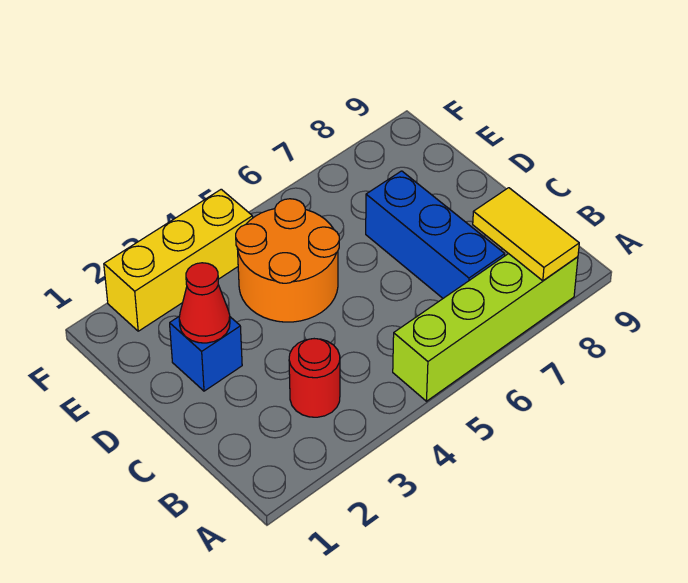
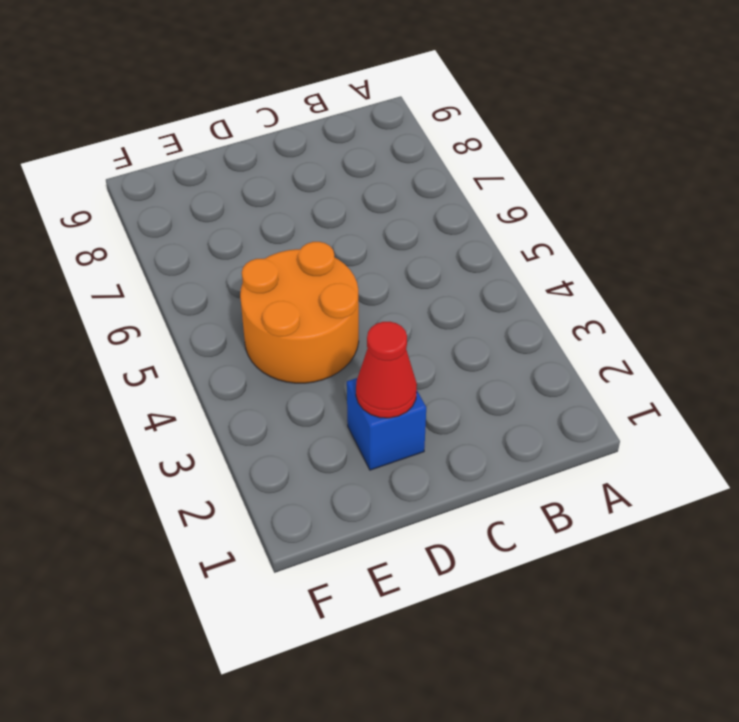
none -> lime 1x4 brick [393,254,578,401]
none -> red 1x1 round brick [289,339,340,417]

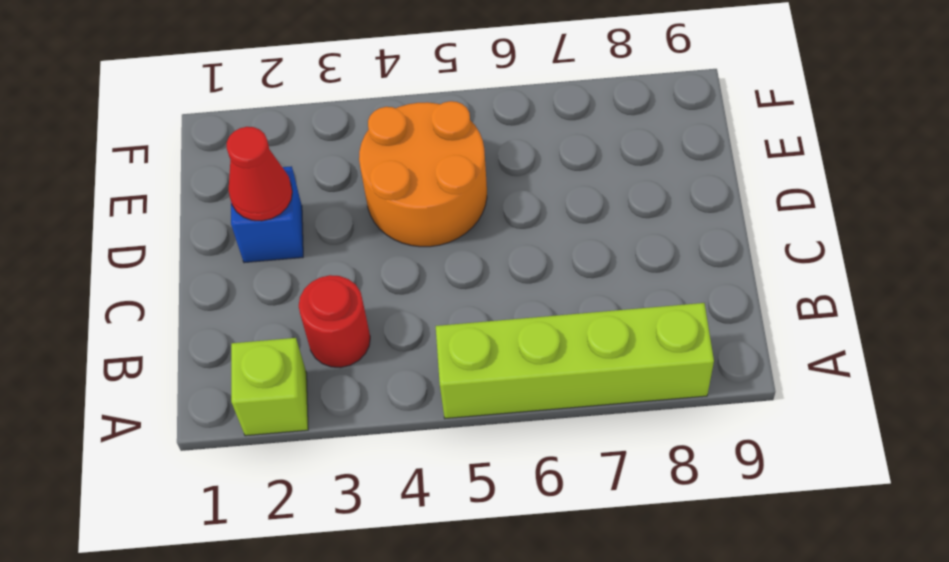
lime 1x1 brick [231,338,308,436] -> none
none -> blue 1x3 brick [366,171,505,298]
none -> yellow 1x3 brick [104,189,253,331]

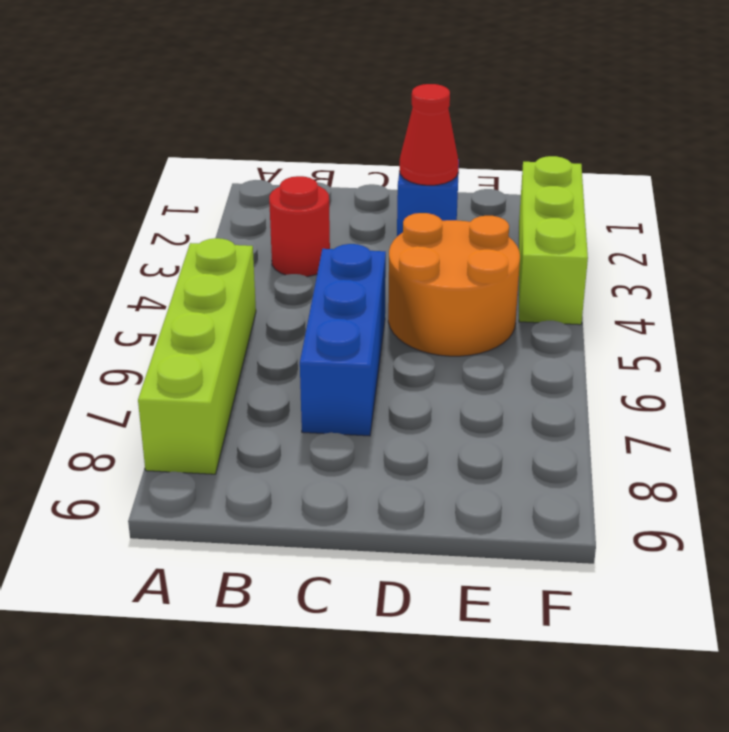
blue 1x3 brick [300,244,386,436] -> blue 1x3 brick turned to [366,171,505,298]
lime 1x3 brick [519,156,588,325] -> yellow 1x3 brick [104,189,253,331]
none -> yellow 1x2 tile [473,188,579,281]

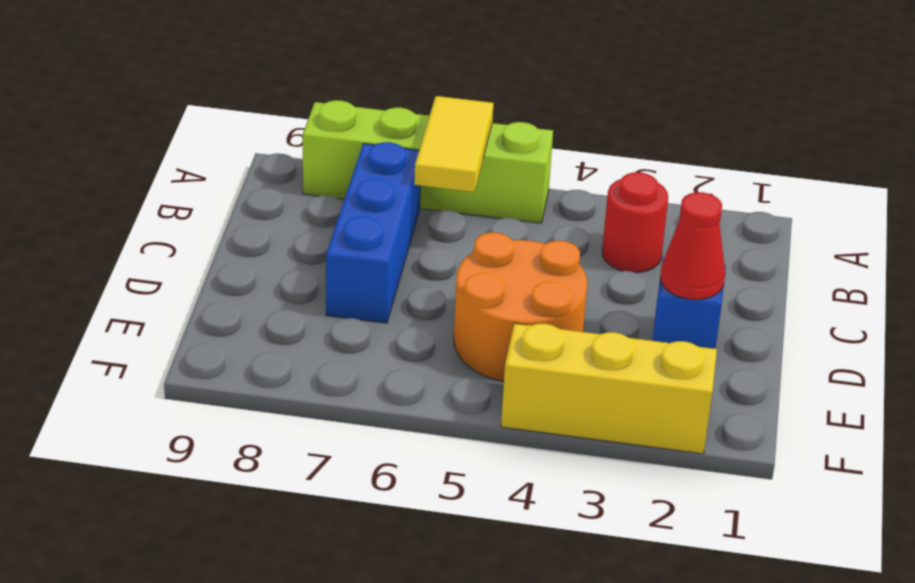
yellow 1x2 tile [414,96,493,192] -> yellow 1x2 tile moved to [473,188,579,281]

